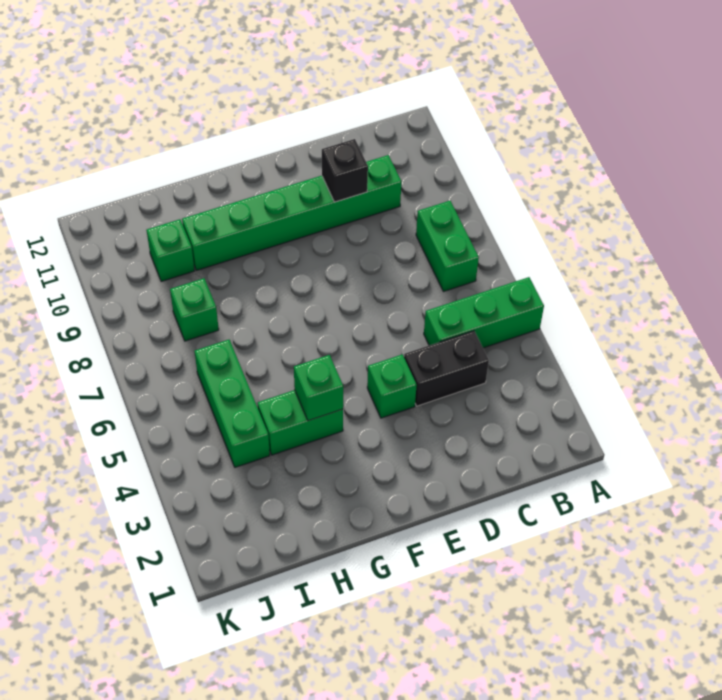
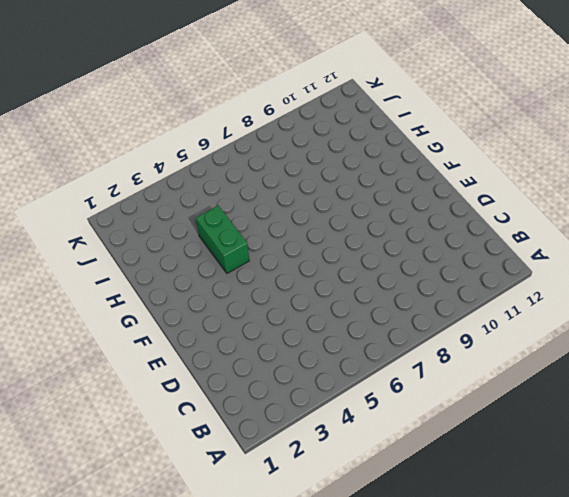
none -> green 1x3 brick [424,277,544,348]
none -> green 1x2 brick [416,201,479,292]

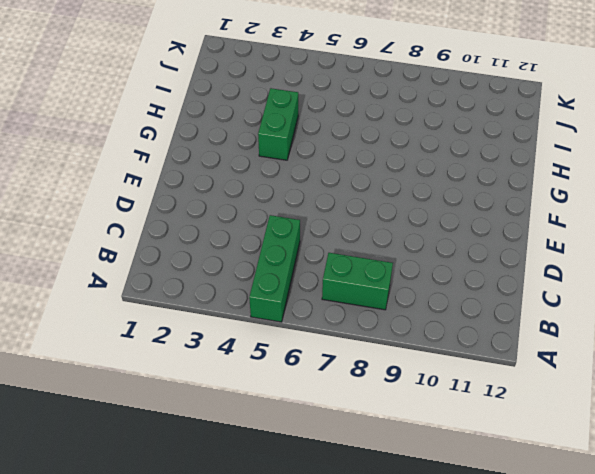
none -> black 1x2 brick [404,331,489,406]
none -> green 1x6 brick [182,155,401,270]

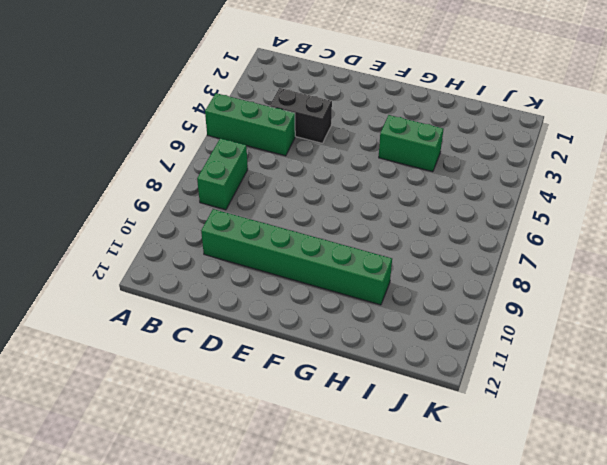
none -> green 1x1 brick [367,354,417,418]
none -> green 1x3 brick [195,340,270,467]

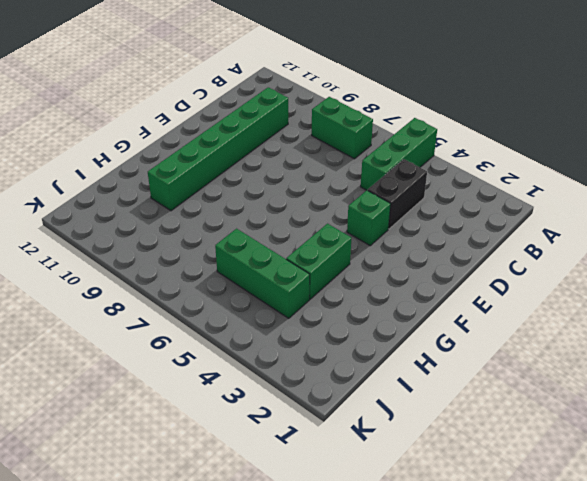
none -> green 1x1 brick [170,278,219,341]
none -> green 1x1 brick [147,219,195,282]

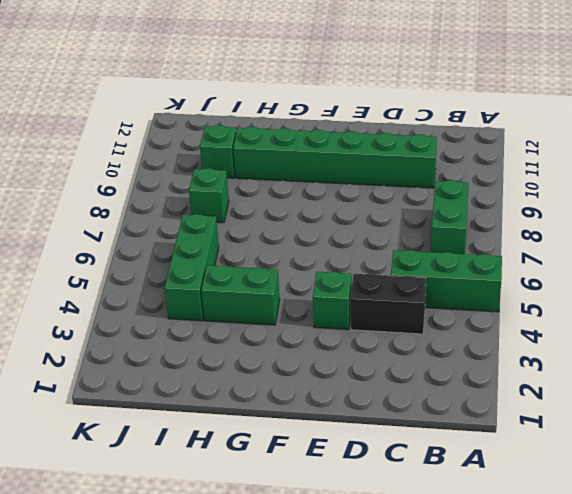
none -> black 1x1 brick [322,139,368,202]
none -> green 1x1 brick [294,355,343,421]

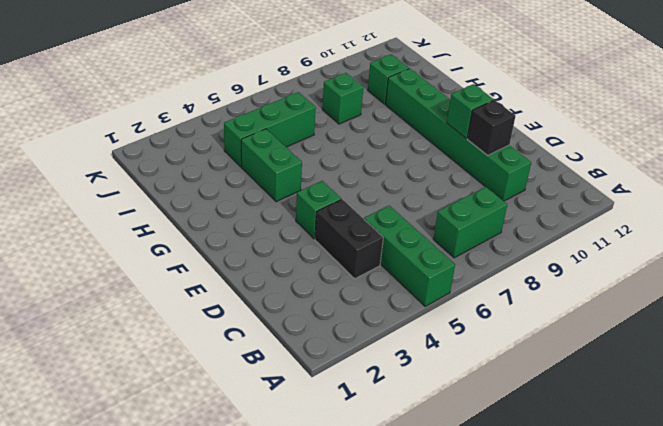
green 1x1 brick [447,84,494,139] -> green 1x1 brick moved to [294,355,343,421]

